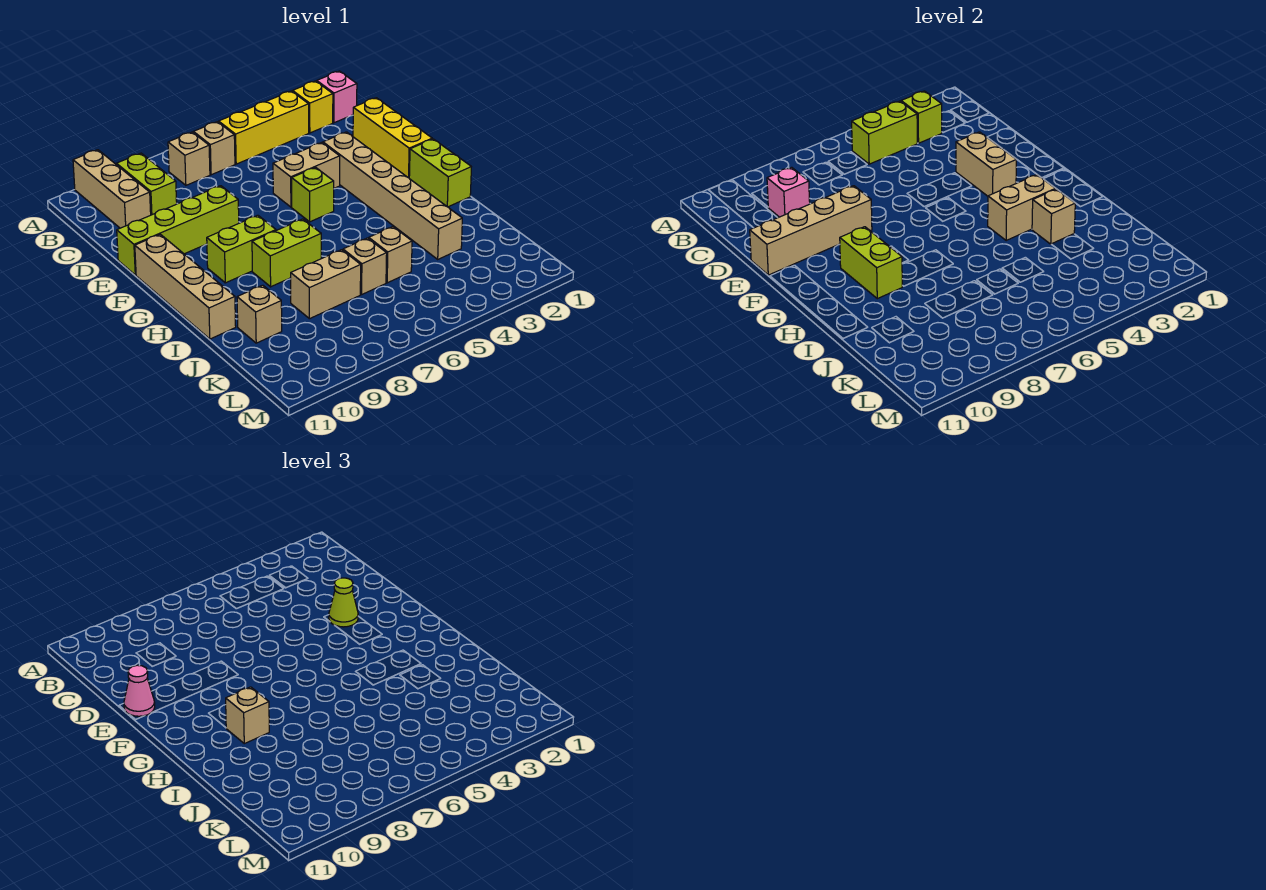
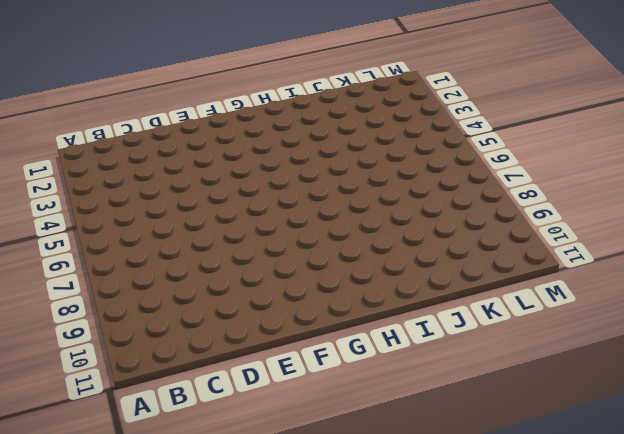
none -> tan 1x3 brick [73,150,151,228]
none -> pink 1x1 brick [317,71,357,123]
none -> yellow 1x1 brick [293,81,333,133]
none -> yellow 1x3 brick [219,91,309,164]

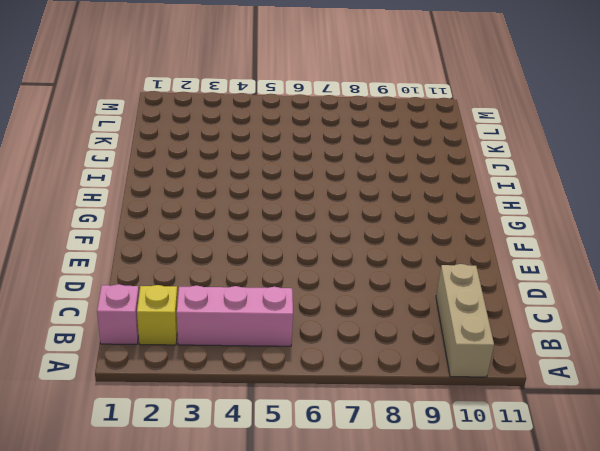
pink 1x3 brick [177,286,293,346] -> yellow 1x3 brick [219,91,309,164]
none -> tan 1x1 brick [193,122,235,175]
none -> tan 1x1 brick [168,132,210,185]
none -> lime 1x2 brick [116,153,177,215]
none -> yellow 1x3 brick [353,98,432,178]

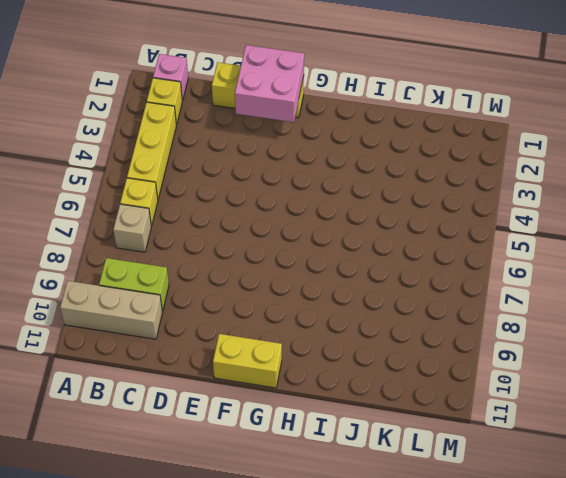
yellow 1x1 brick [120,178,158,226] -> tan 1x1 brick [193,122,235,175]
pink 2x2 brick [235,45,304,122] -> none
yellow 1x2 brick [213,334,282,388] -> tan 1x4 brick [135,234,236,339]
none -> tan 1x6 brick [323,132,462,259]
none -> tan 1x2 brick [273,143,340,207]
none -> lime 1x4 brick [117,186,239,275]
none -> lime 1x1 brick [292,167,334,222]

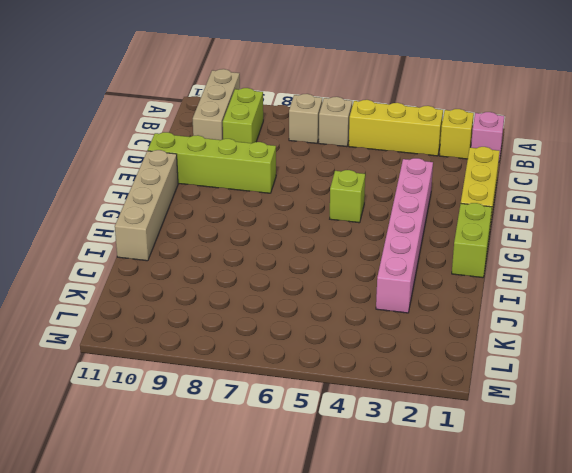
pink 1x6 brick [376,158,433,313] -> tan 1x6 brick [323,132,462,259]
none -> tan 1x2 brick [273,143,340,207]
none -> lime 1x2 brick [207,215,276,283]
none -> lime 1x2 brick [252,219,321,287]
none -> tan 1x1 brick [369,227,412,283]

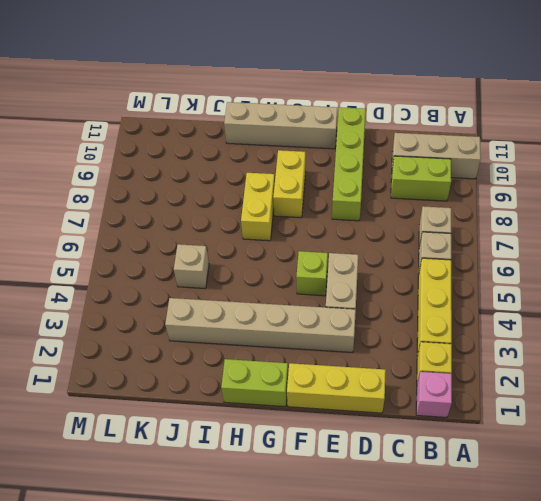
yellow 1x2 brick [273,150,306,218] -> lime 1x2 brick [207,215,276,283]
yellow 1x2 brick [241,173,275,241] -> lime 1x2 brick [252,219,321,287]
none -> tan 1x1 brick [343,238,387,294]
none -> tan 1x2 brick [291,250,361,319]
none -> tan 1x1 brick [237,285,282,343]
none -> lime 1x1 brick [901,91,942,143]

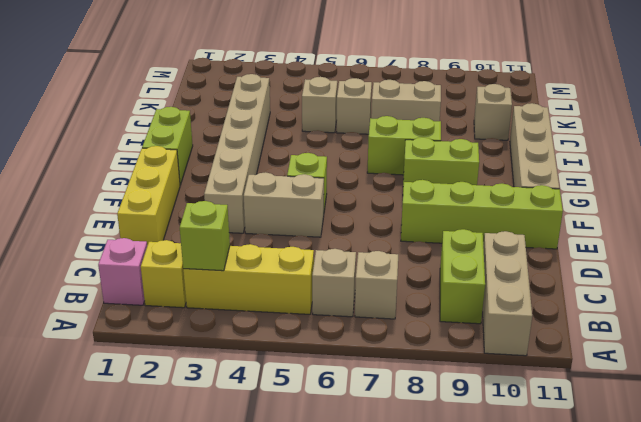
none -> lime 1x2 brick [852,101,917,164]
none -> pink 1x1 brick [767,167,810,217]
none -> tan 1x2 brick [956,132,1016,196]
none -> tan 1x4 brick [750,186,872,275]

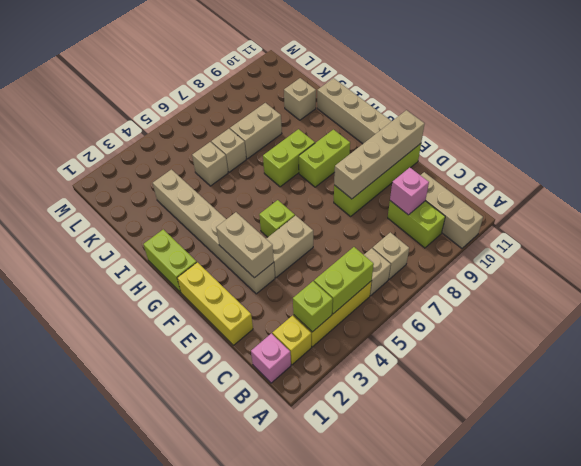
none -> lime 1x2 brick [840,227,902,299]
none -> tan 1x2 brick [988,175,1055,241]
none -> tan 1x1 brick [1032,189,1075,244]
none -> lime 1x1 cone [329,578,358,627]

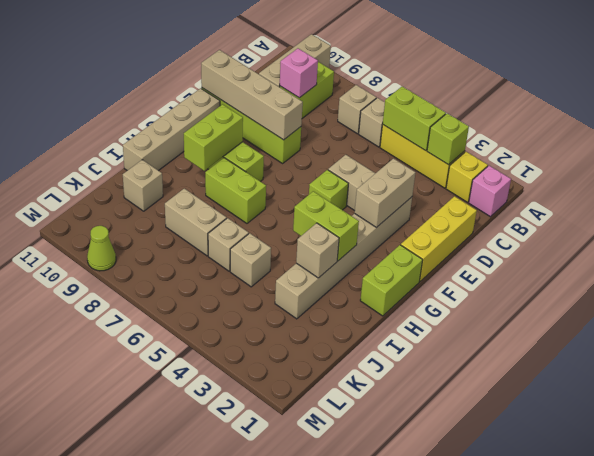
lime 1x2 brick [293,191,359,261] -> tan 1x2 brick [988,175,1055,241]
lime 1x1 cone [87,226,116,271] -> lime 1x1 cone moved to [329,578,358,627]
none -> pink 1x1 cone [124,665,155,716]
none -> tan 1x1 brick [226,687,269,744]

